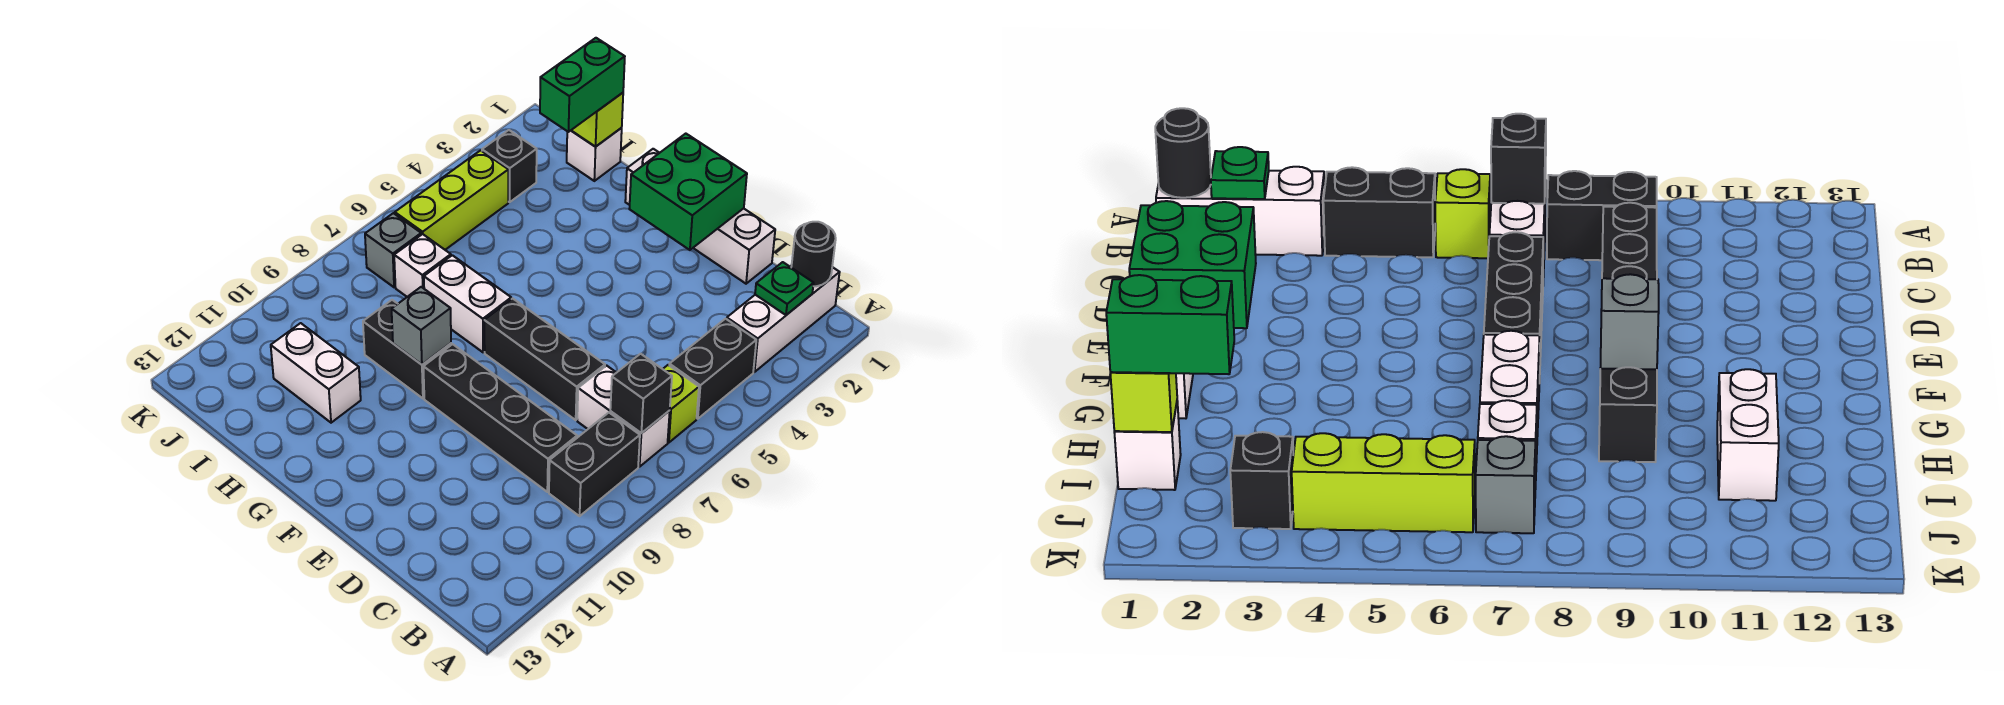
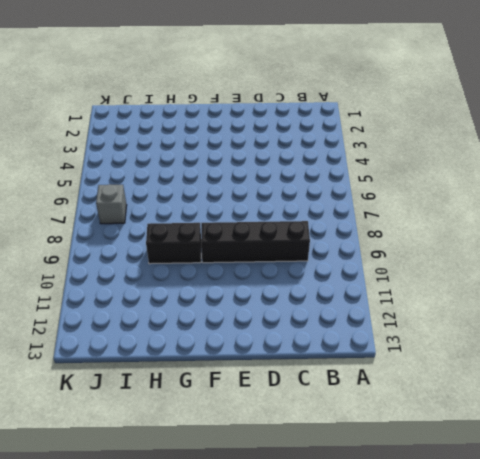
none -> white 1x3 brick [727,265,840,372]
none -> black 1x2 brick [669,319,756,419]
none -> lime 1x1 brick [663,365,699,443]

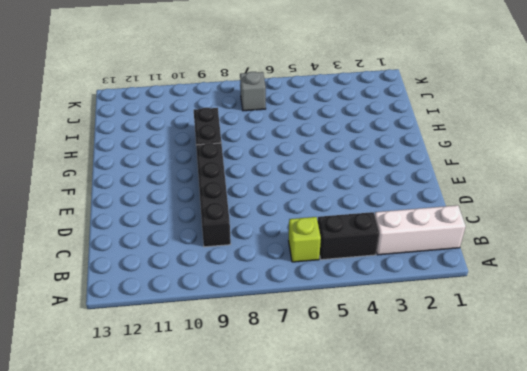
none -> white 1x2 brick [577,366,670,467]
none -> black 1x2 brick [549,413,640,516]
none -> white 1x4 brick [625,149,775,284]

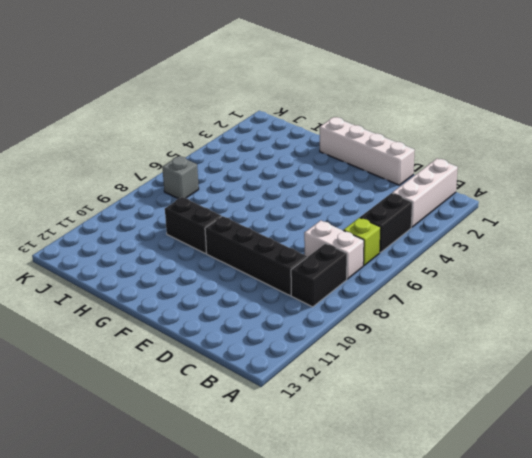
none -> black 1x3 brick [484,299,605,420]
none -> white 1x2 brick [424,255,511,352]
none -> white 1x2 brick [271,323,361,423]

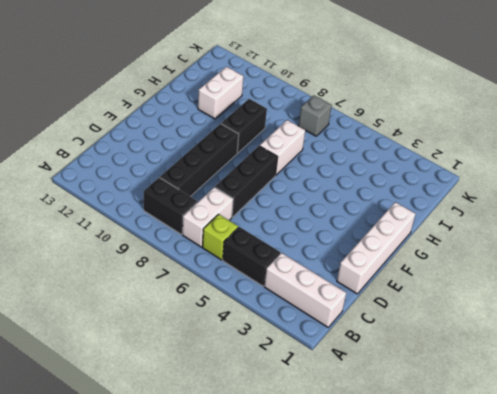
none -> white 1x1 brick [567,128,622,181]
none -> white 1x1 brick [394,234,451,297]
none -> black 1x1 brick [482,130,537,202]

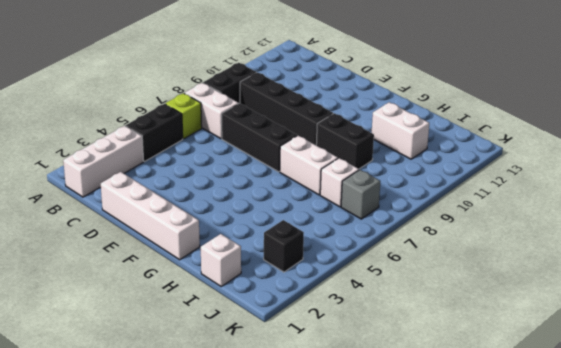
none -> lime 1x3 brick [395,150,508,250]
none -> black 1x1 round brick [791,222,836,286]
none -> green 1x1 plate [755,262,814,315]

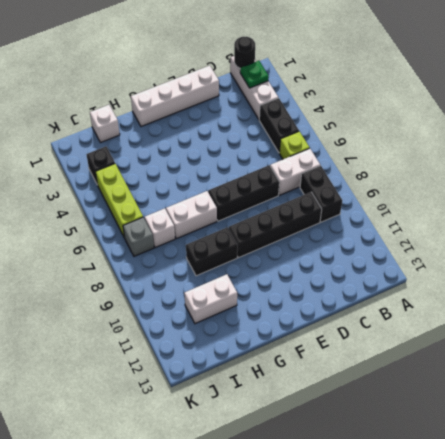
none -> black 1x1 brick [610,354,672,433]
none -> green 2x2 brick [629,134,747,250]
none -> grey 1x1 brick [392,287,451,365]

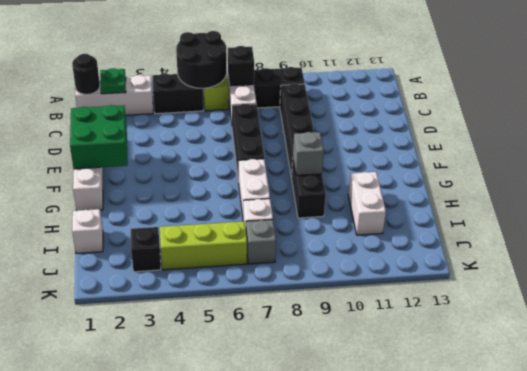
black 2x2 round brick [176,31,227,89] -> none
none -> lime 1x1 brick [571,93,623,147]
none -> green 1x2 brick [540,38,625,132]

